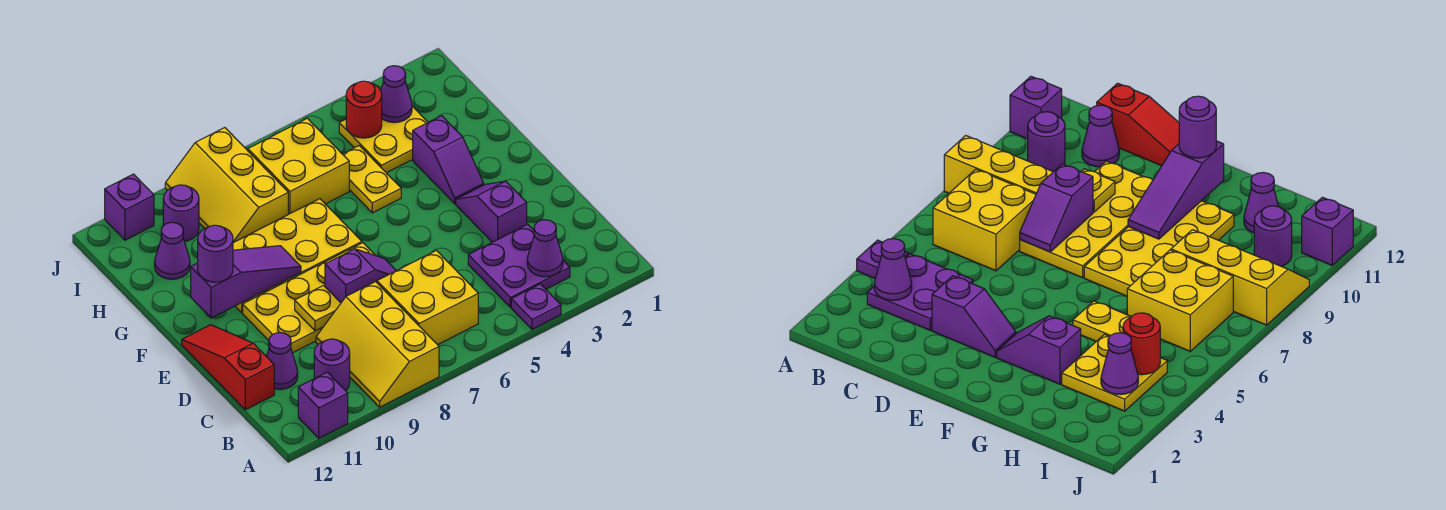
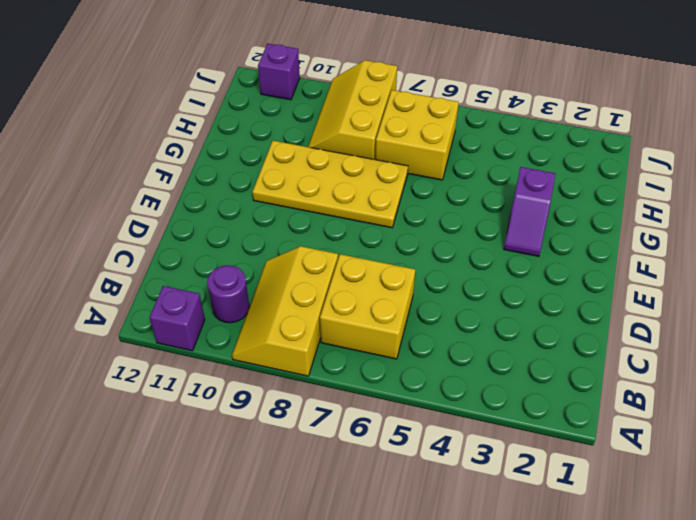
none -> purple 1x1 plate [511,284,561,329]
none -> purple 2x2 plate [468,224,570,307]
none -> purple 1x1 cone [266,333,298,389]

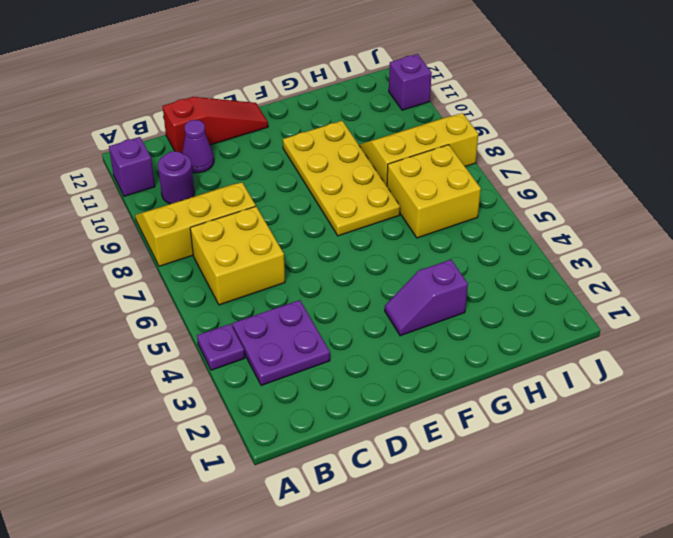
none -> purple 1x2 slope [456,181,527,242]
none -> yellow 2x4 plate [243,243,375,353]
none -> yellow 1x2 plate [343,146,401,213]

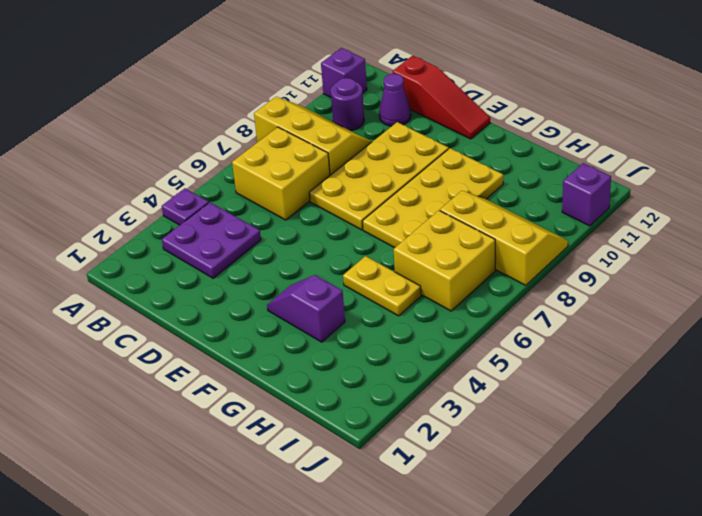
none -> purple 1x2 slope [456,181,527,242]
none -> yellow 2x2 plate [339,106,428,173]
none -> purple 1x1 cone [155,222,190,279]

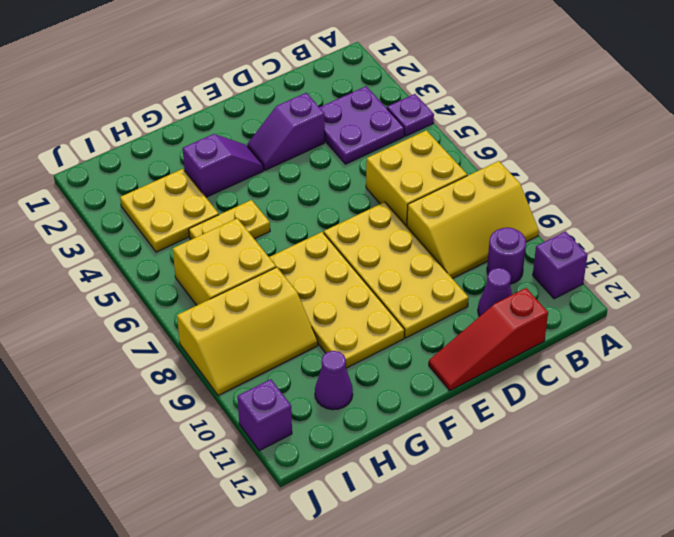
none -> purple 1x1 round brick [163,185,199,241]
none -> purple 1x1 cone [527,220,563,277]
none -> purple 1x2 slope [325,249,396,303]

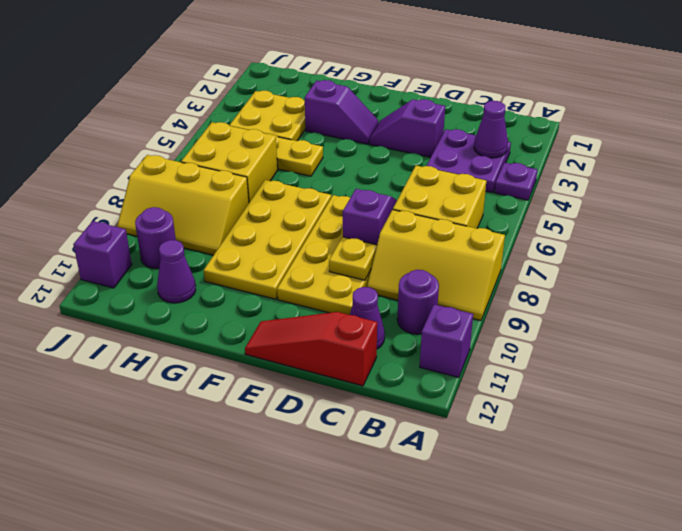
none -> purple 1x3 slope [191,246,301,318]
none -> purple 1x1 cone [381,66,412,123]
none -> red 1x1 round brick [346,81,382,138]

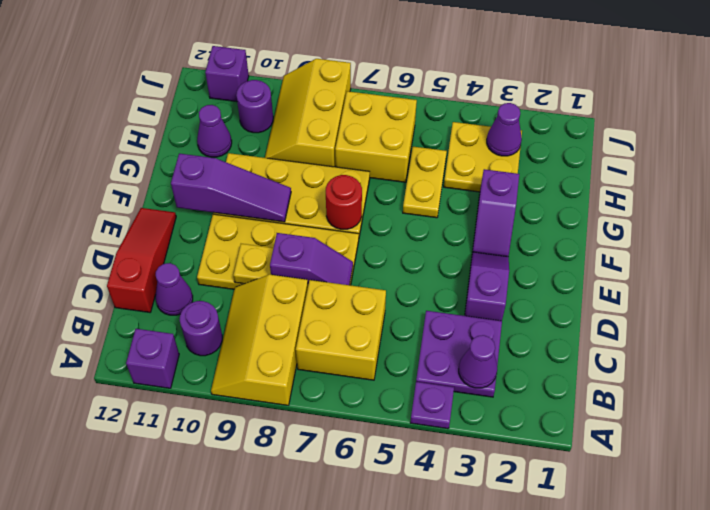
red 1x1 round brick [326,175,362,229] -> red 1x1 round brick moved to [346,81,382,138]
none -> purple 1x1 round brick [198,225,233,282]

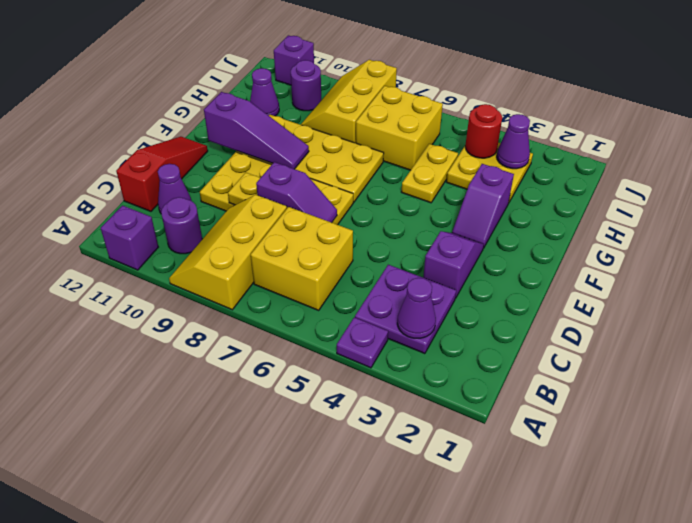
none -> purple 1x1 round brick [198,225,233,282]

